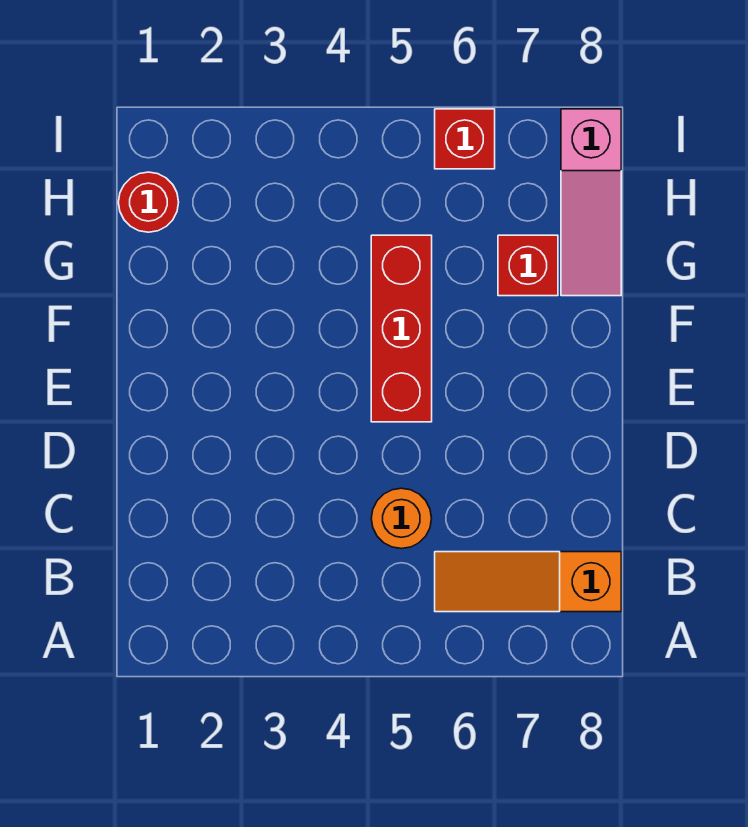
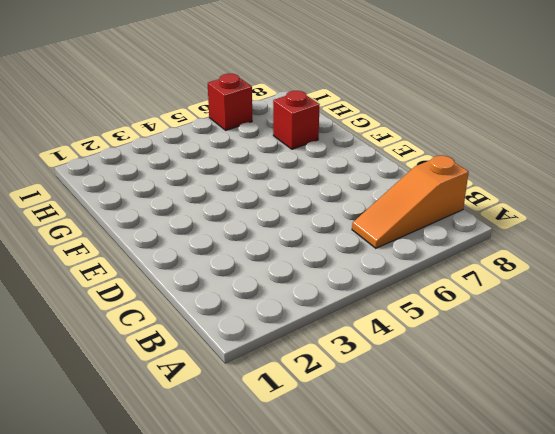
none -> orange 1x1 round brick [371,488,432,549]
none -> red 1x3 brick [371,235,432,422]

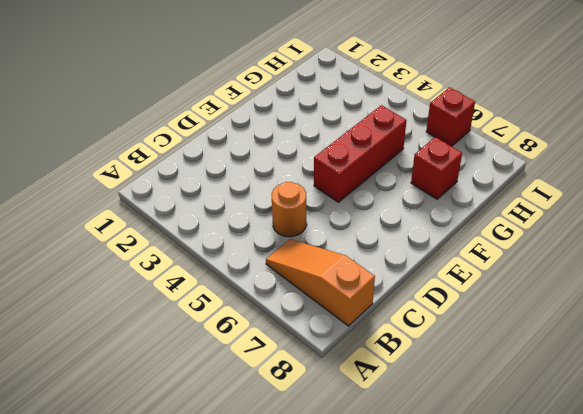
none -> pink 1x3 slope [561,109,621,296]
none -> red 1x1 round brick [118,172,179,232]

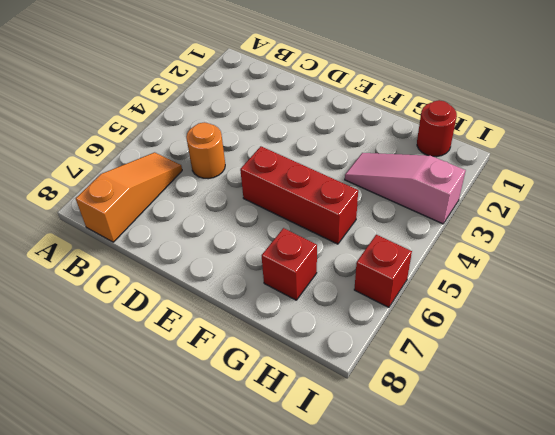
pink 1x3 slope [345,153,466,224] -> pink 1x3 slope moved to [561,109,621,296]

